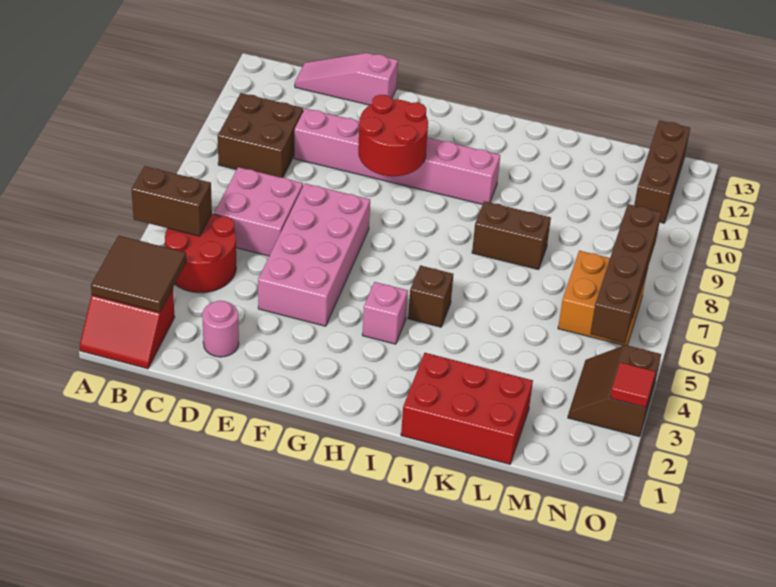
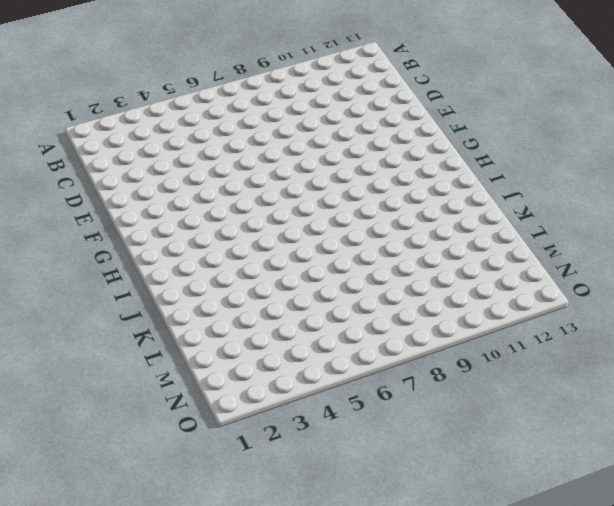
none -> red 2x2 slope [80,289,175,369]
none -> red 2x2 round brick [165,214,236,293]
none -> brown 2x2 brick [218,93,303,178]

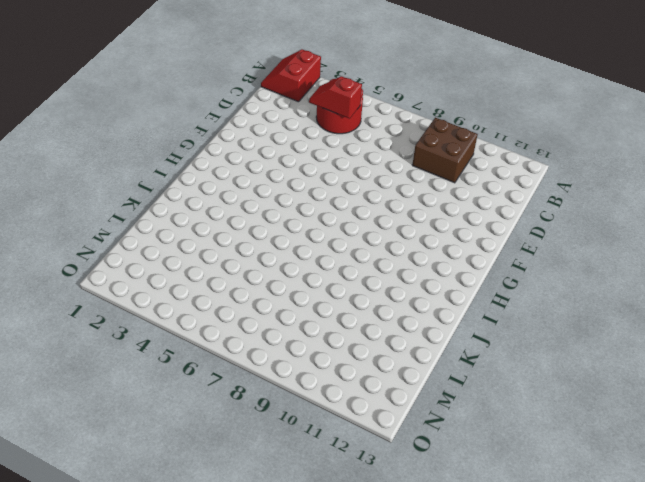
red 1x2 slope [309,76,362,119] -> none
none -> pink 2x2 brick [214,167,303,256]
none -> pink 1x3 slope [295,53,398,105]
none -> pink 1x1 round brick [202,301,239,357]

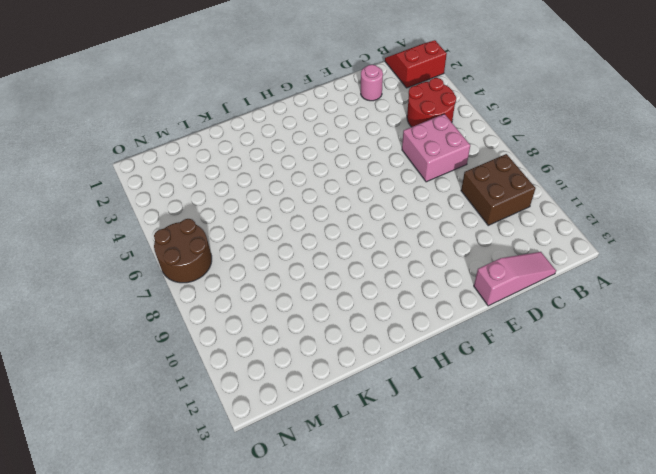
brown 2x2 round brick [154,219,212,283] -> orange 2x2 brick [558,251,648,345]
none -> pink 1x6 brick [294,108,500,204]
none -> pink 2x4 brick [258,184,370,326]
none -> pink 1x1 brick [362,282,408,344]

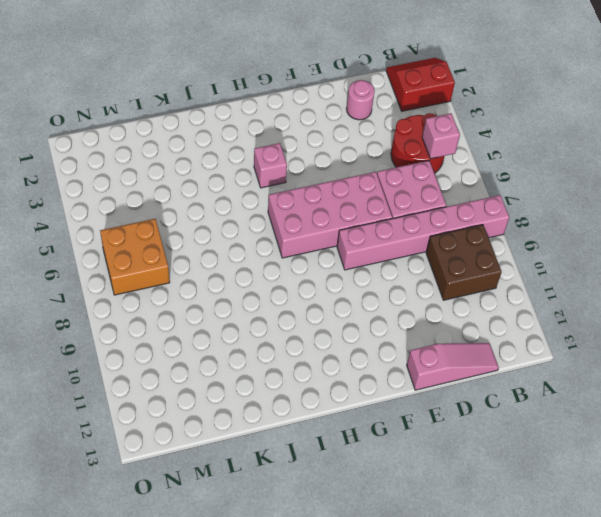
pink 1x6 brick [337,195,509,270] -> pink 1x6 brick moved to [294,108,500,204]
pink 1x1 brick [422,113,460,159] -> brown 1x2 brick [131,166,212,236]
pink 2x4 brick [268,172,392,258] -> pink 2x4 brick turned to [258,184,370,326]
none -> brown 1x1 brick [408,265,453,327]
none -> red 2x3 brick [401,353,533,464]
none -> brown 1x2 brick [472,201,551,270]

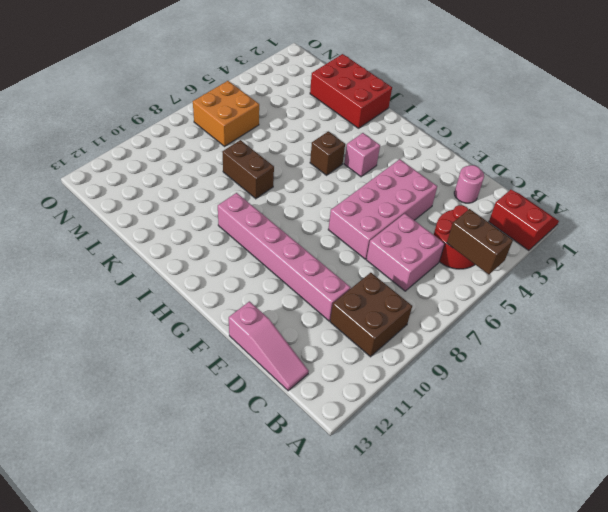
none -> brown 2x2 slope [568,345,661,437]
none -> brown 1x3 brick [634,121,690,223]
none -> brown 2x2 tile [91,236,186,312]

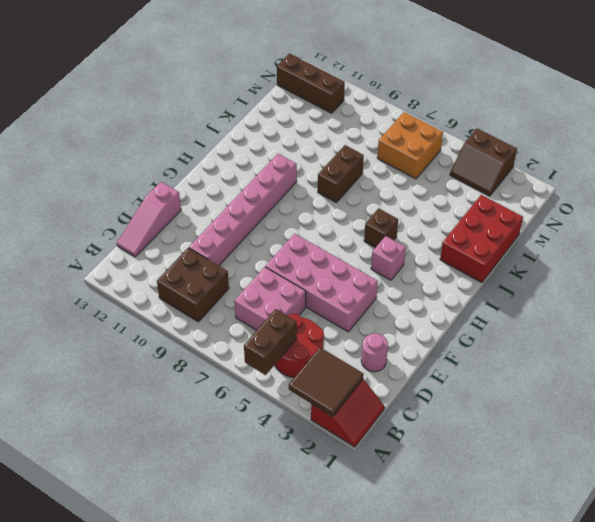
none -> red 2x2 round brick [358,95,428,176]
none -> brown 1x4 brick [590,204,661,343]
none -> red 1x1 tile [610,362,656,408]

